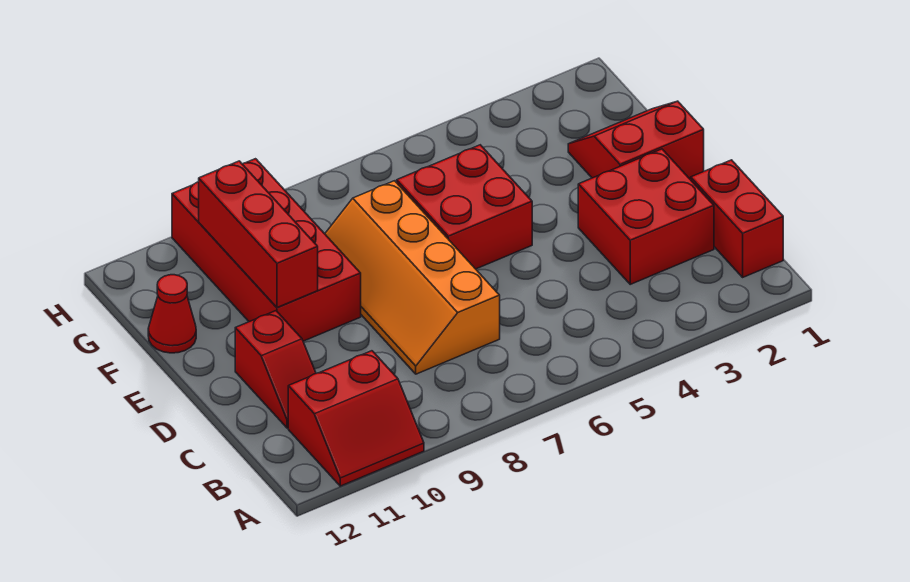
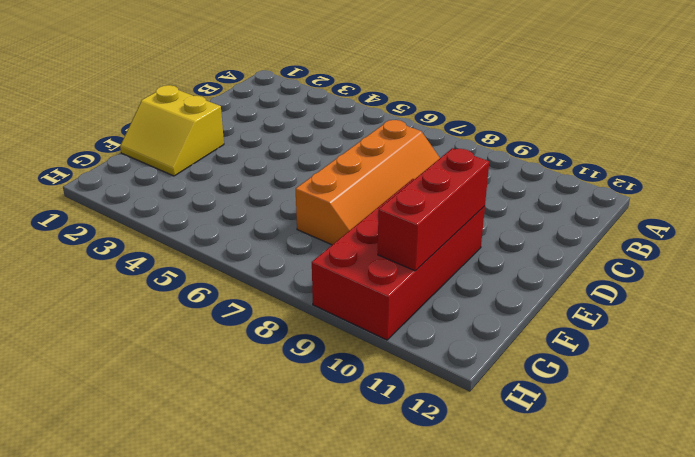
yellow 2x2 slope [120,85,224,176] -> red 2x2 slope [568,101,704,179]
none -> red 2x2 slope [288,351,424,486]
none -> red 1x2 brick [690,160,783,277]

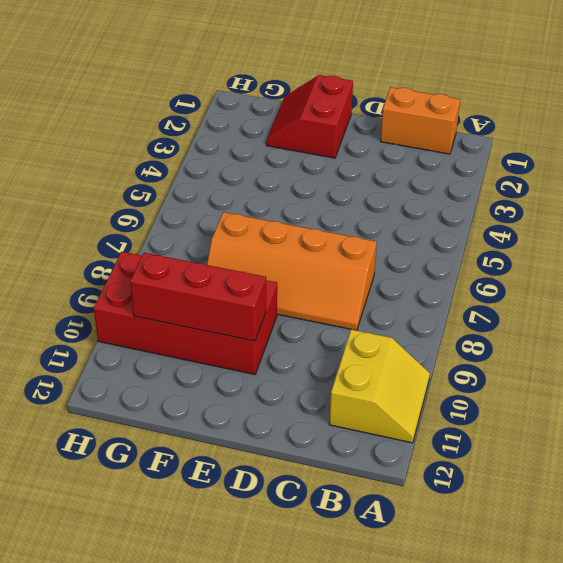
yellow 2x2 slope [329,329,430,443] -> red 2x2 slope [288,351,424,486]
orange 1x2 brick [381,87,460,154] -> red 1x2 brick [690,160,783,277]
none -> red 2x2 brick [578,149,714,284]
none -> red 1x2 slope [235,311,316,428]

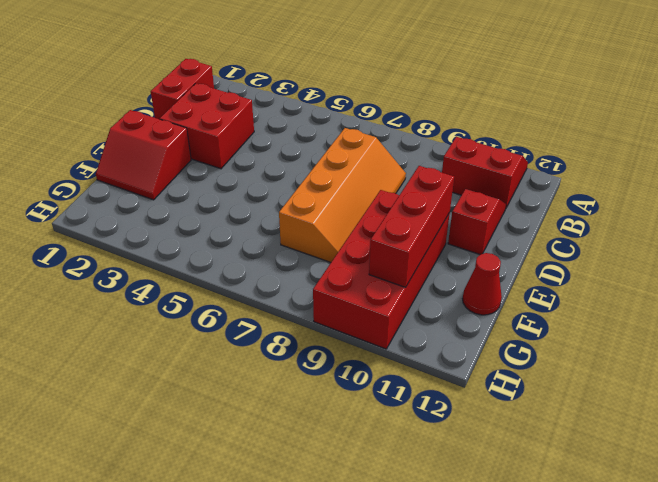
none -> red 2x2 brick [397,145,532,269]

